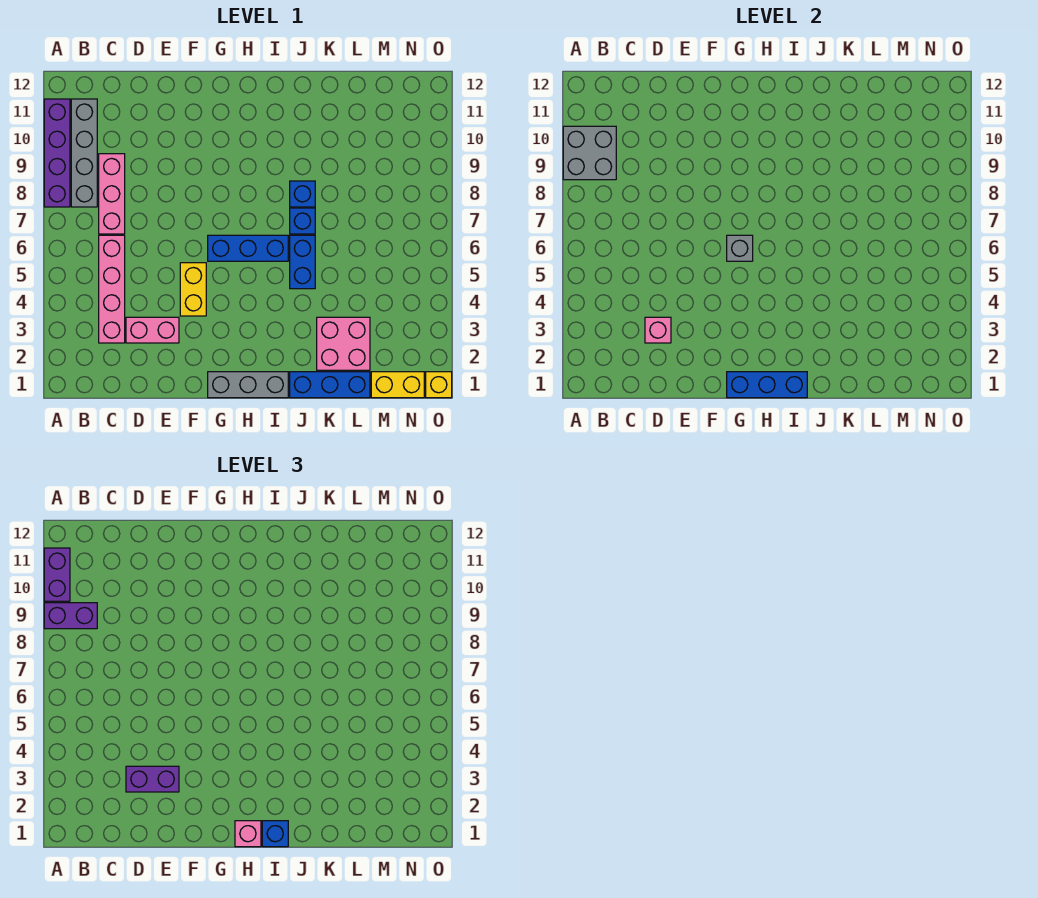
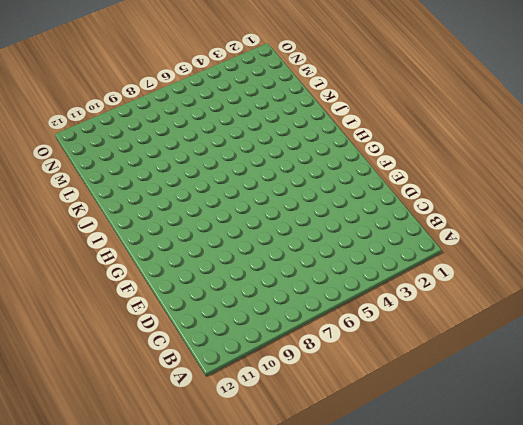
none -> purple 1x4 brick [44,99,70,207]
none -> grey 1x4 brick [71,99,97,207]
none -> pink 1x4 brick [99,235,125,343]

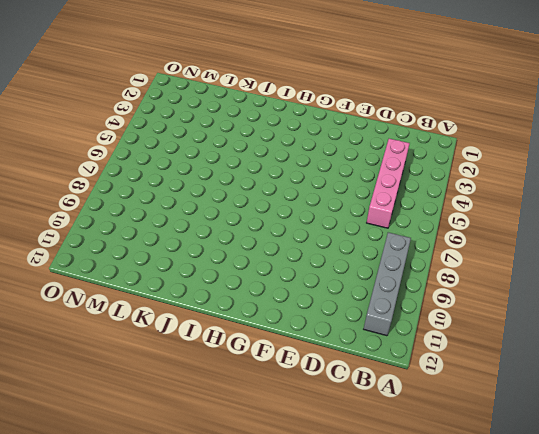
none -> purple 1x4 brick [44,99,70,207]
none -> pink 1x3 brick [99,154,125,234]
none -> pink 1x2 brick [126,317,179,343]

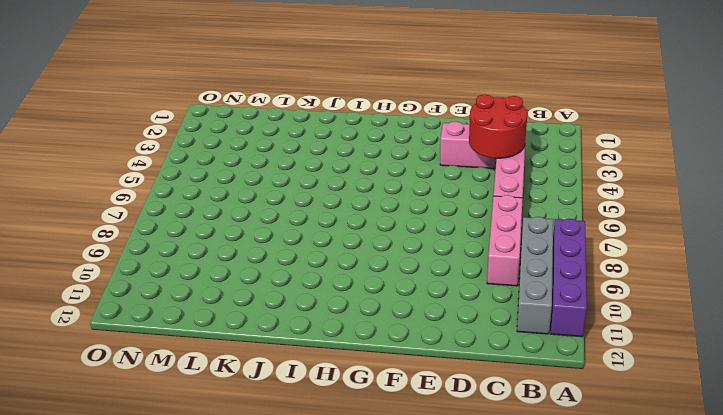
red 2x2 round brick [469,95,527,158] -> pink 1x1 brick [645,317,671,343]
none -> yellow 1x2 brick [180,263,206,316]
none -> grey 1x3 brick [208,372,288,398]
none -> blue 1x3 brick [208,235,288,261]

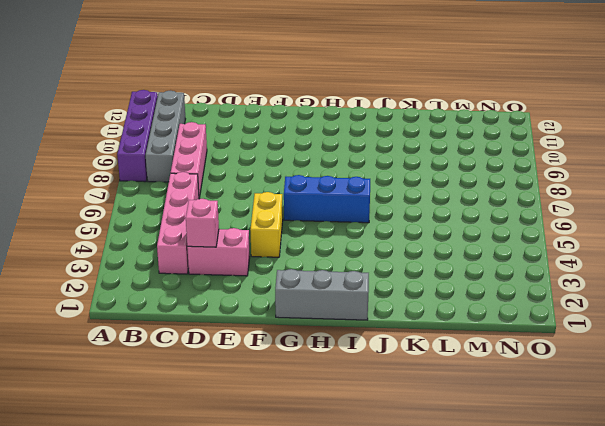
none -> blue 1x3 brick [290,372,370,398]
none -> blue 1x2 brick [290,235,315,289]
none -> blue 1x1 brick [290,208,315,234]

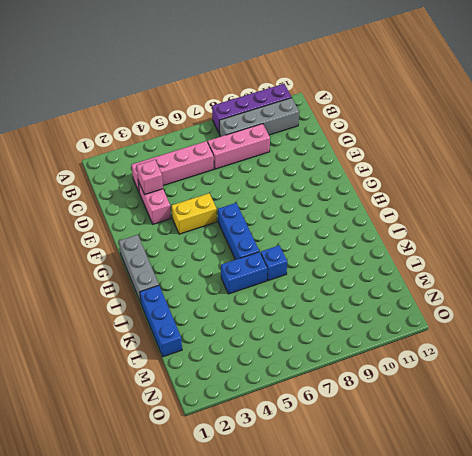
none -> blue 1x1 brick [290,181,315,207]
none -> pink 2x2 brick [317,317,370,370]
none -> yellow 1x2 brick [371,372,424,398]

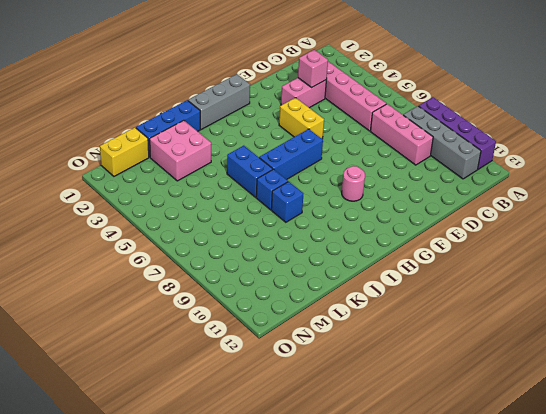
pink 1x1 round brick [342,166,365,201] -> none
none -> yellow 1x1 brick [426,372,452,398]
none -> grey 2x2 brick [563,126,616,180]
none -> blue 1x3 brick [727,372,807,398]

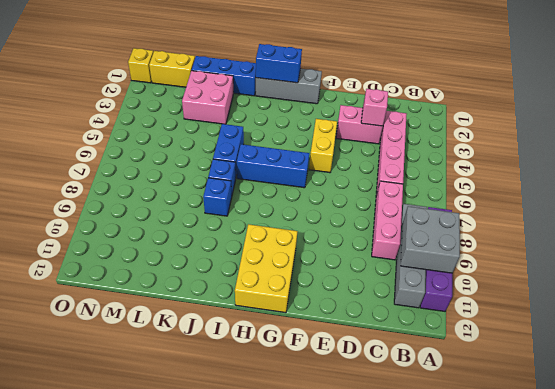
yellow 2x3 brick [235,224,298,313] -> none
blue 1x2 brick [256,44,302,83] -> blue 1x3 brick [727,372,807,398]
none -> grey 1x1 brick [727,235,753,261]
none -> purple 1x2 brick [44,603,97,629]
none -> purple 1x2 brick [44,548,70,601]

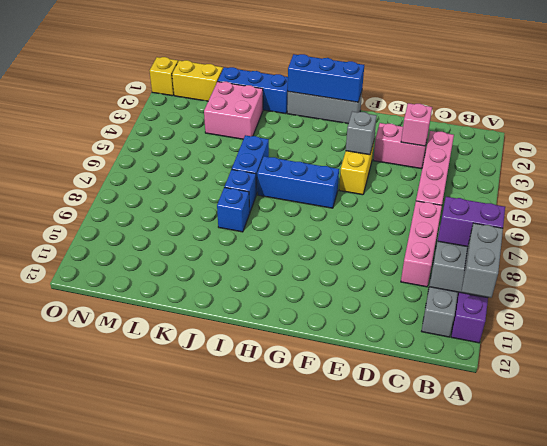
grey 1x2 brick [462,223,503,298] -> purple 1x2 brick [44,548,70,601]
grey 1x1 brick [346,112,377,155] -> grey 1x1 brick moved to [727,235,753,261]
none -> purple 1x2 brick [126,766,179,792]
none -> pink 1x1 brick [235,821,261,847]
none -> blue 1x1 brick [262,821,288,847]

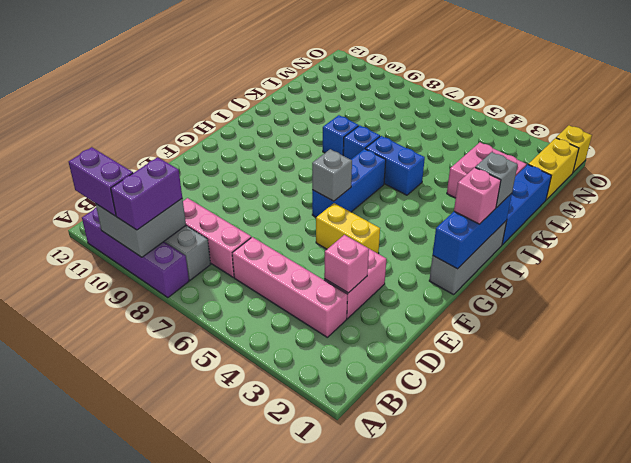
grey 1x1 brick [475,152,518,208] -> blue 1x1 brick [262,821,288,847]
none -> purple 1x2 brick [126,766,179,792]

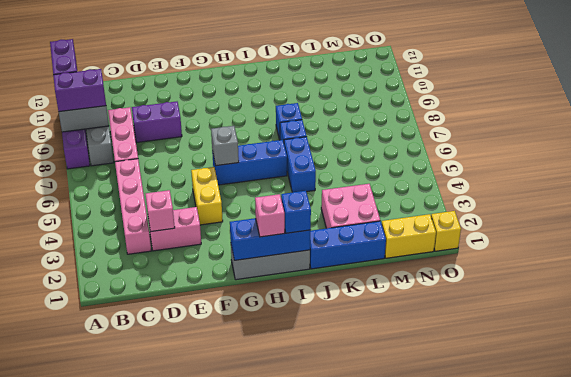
purple 1x2 brick [132,101,182,142] -> purple 1x2 brick moved to [126,766,179,792]

